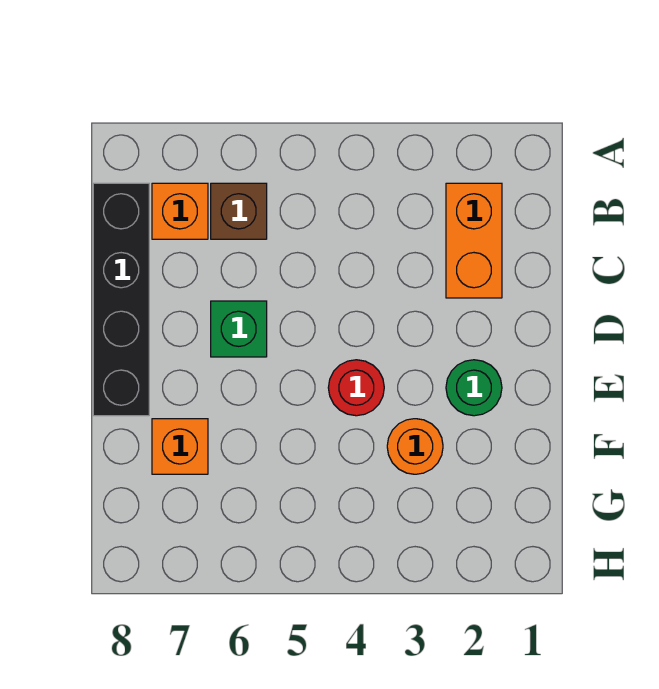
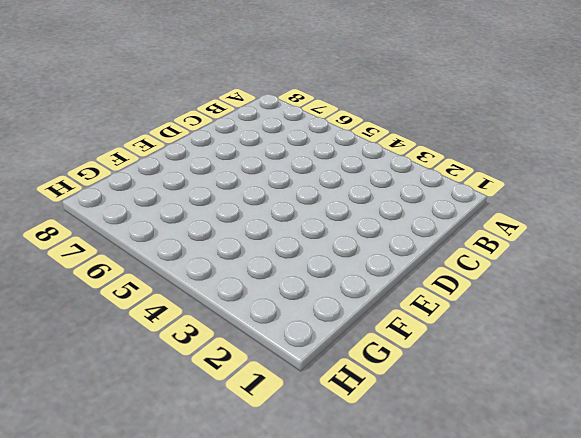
none -> orange 1x2 brick [446,183,502,298]
none -> brown 1x1 brick [211,183,267,239]

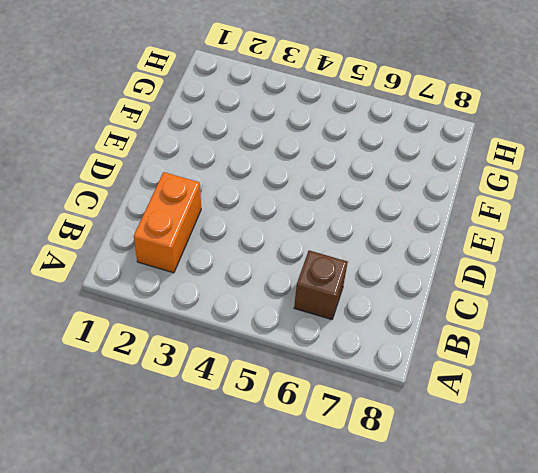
none -> orange 1x1 brick [152,183,208,239]
none -> black 1x4 brick [93,183,149,416]

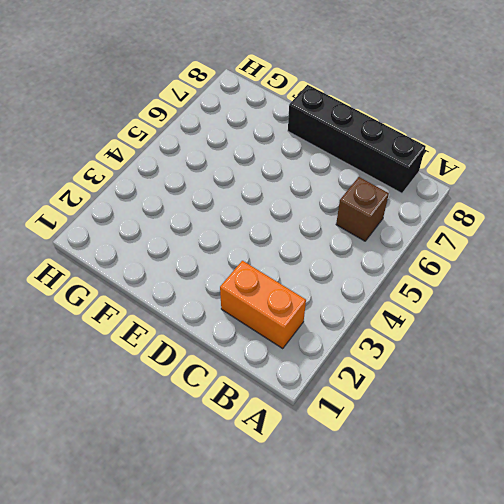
none -> orange 1x1 brick [152,183,208,239]
none -> green 1x1 brick [211,301,267,357]

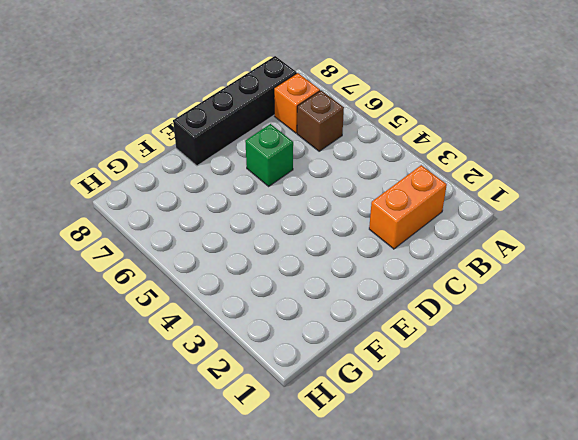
none -> green 1x1 round brick [446,360,502,416]
none -> red 1x1 round brick [328,360,384,416]

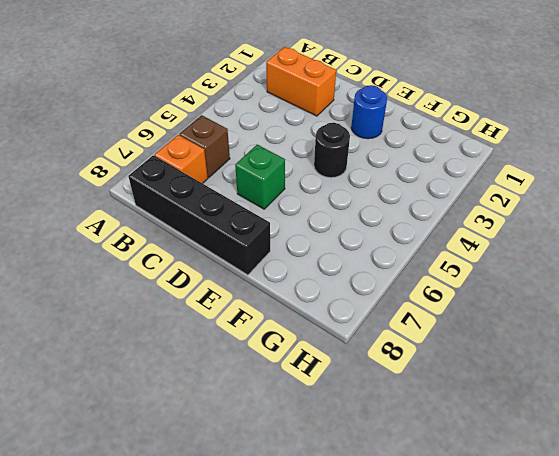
blue 1x1 round brick [351,85,387,139] -> green 1x1 round brick [446,360,502,416]
black 1x1 round brick [314,123,350,178] -> red 1x1 round brick [328,360,384,416]
none -> orange 1x1 round brick [387,419,443,474]
none -> orange 1x1 brick [152,419,208,474]

